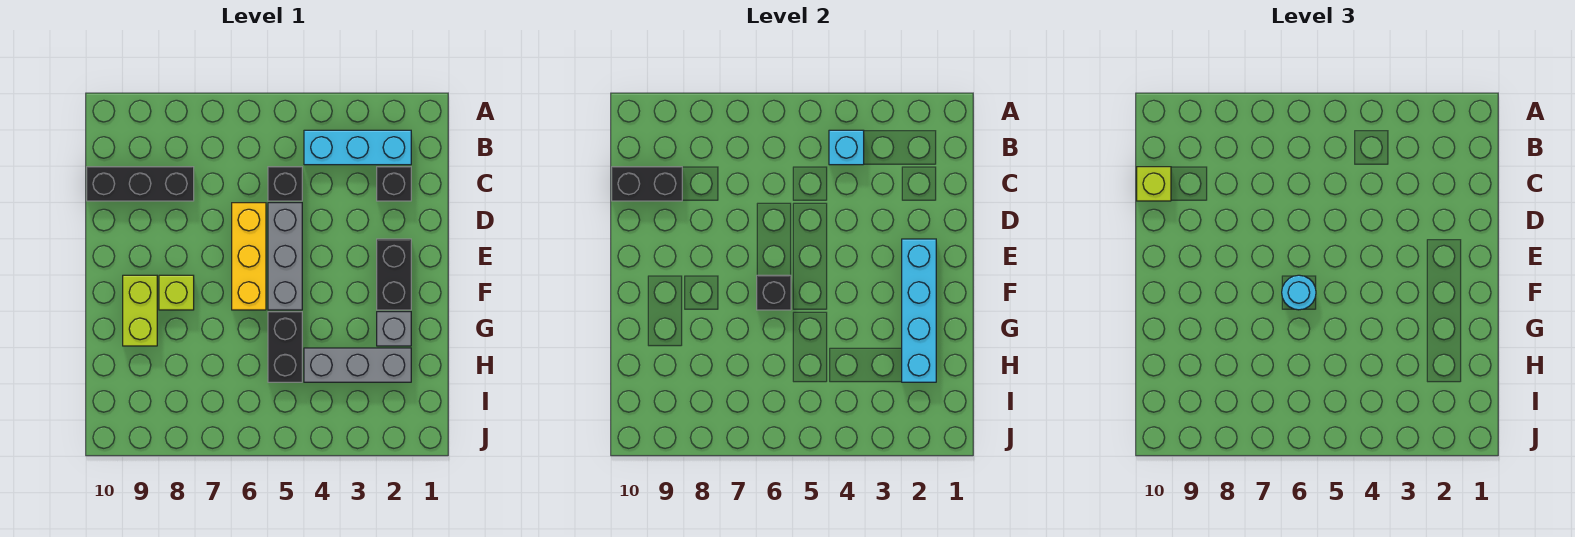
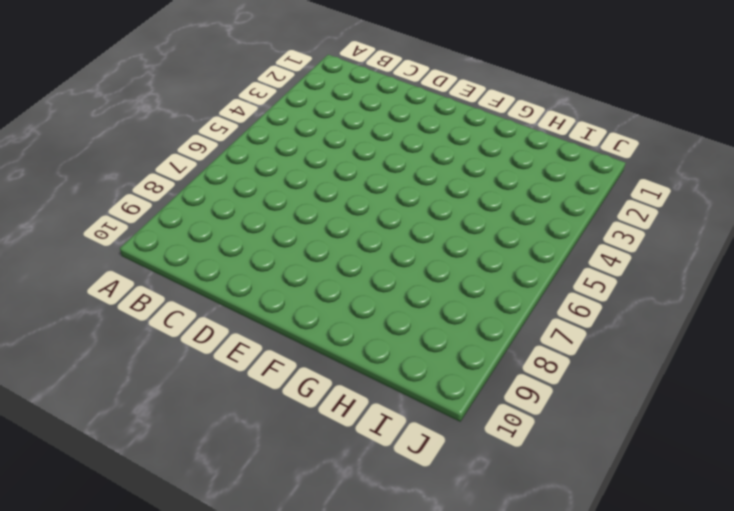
none -> cyan 1x3 brick [304,130,411,165]
none -> black 1x1 brick [377,167,411,201]
none -> black 1x1 brick [268,167,302,201]

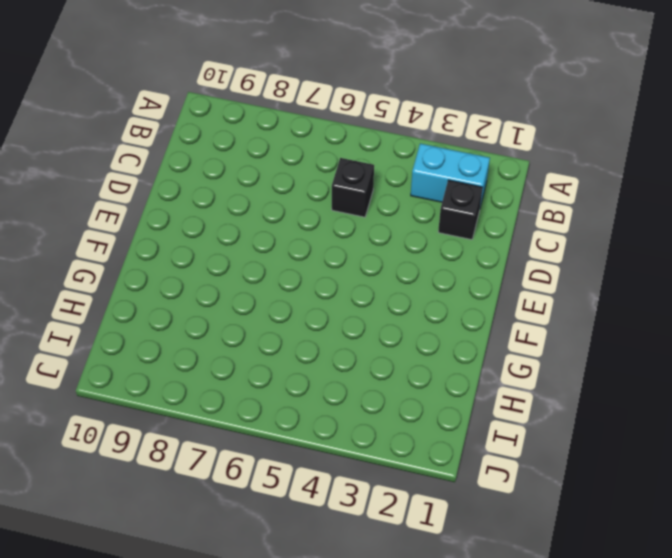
cyan 1x2 brick [411,144,490,207] -> cyan 1x3 brick [304,130,411,165]
none -> black 1x3 brick [87,167,194,201]
none -> grey 1x3 brick [268,203,302,310]
none -> yellow 1x3 brick [232,203,266,310]

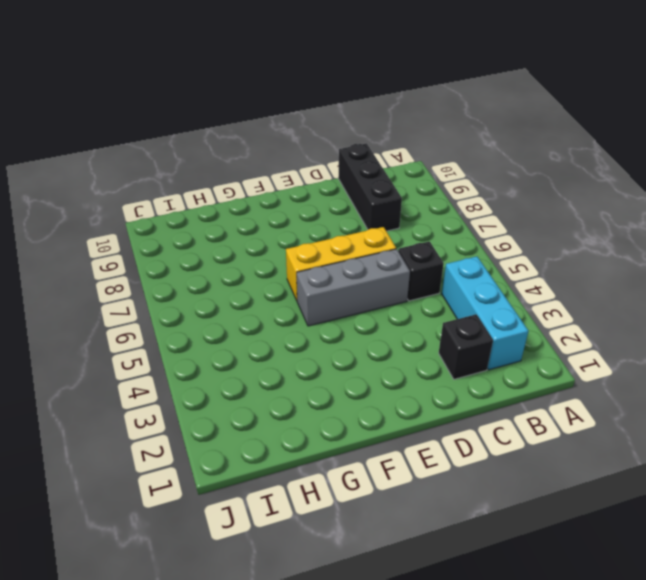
none -> black 1x2 brick [377,239,411,310]
none -> lime 1x1 brick [159,275,194,310]
none -> lime 1x2 brick [123,275,157,346]

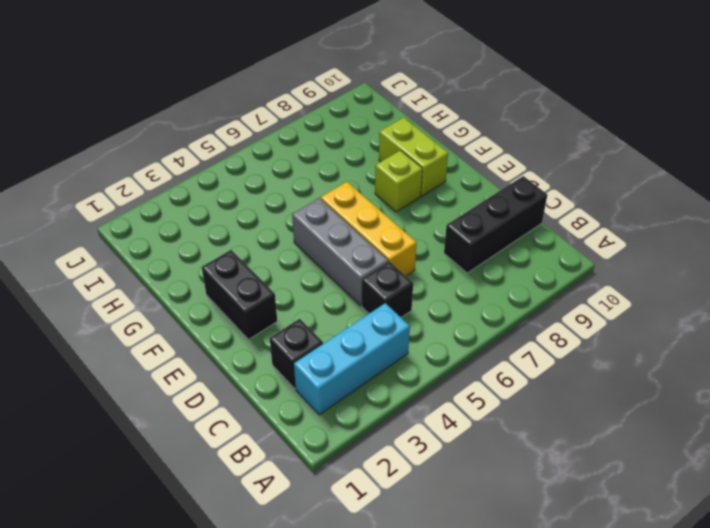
none -> grey 1x1 brick [377,312,411,346]
none -> black 1x2 brick [268,312,302,382]
none -> grey 1x3 brick [304,348,411,382]

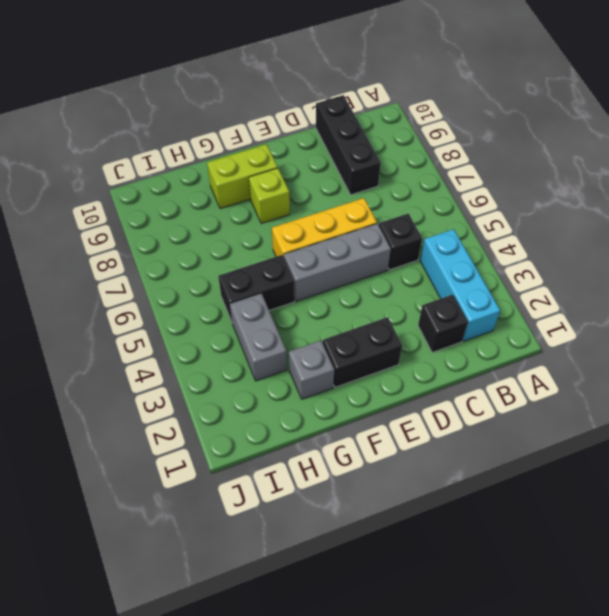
grey 1x2 brick [230,293,287,381] -> grey 1x3 brick [304,348,411,382]
none -> cyan 1x1 brick [829,130,864,165]
none -> black 1x2 brick [612,167,682,201]
none -> cyan 1x4 brick [902,239,936,382]

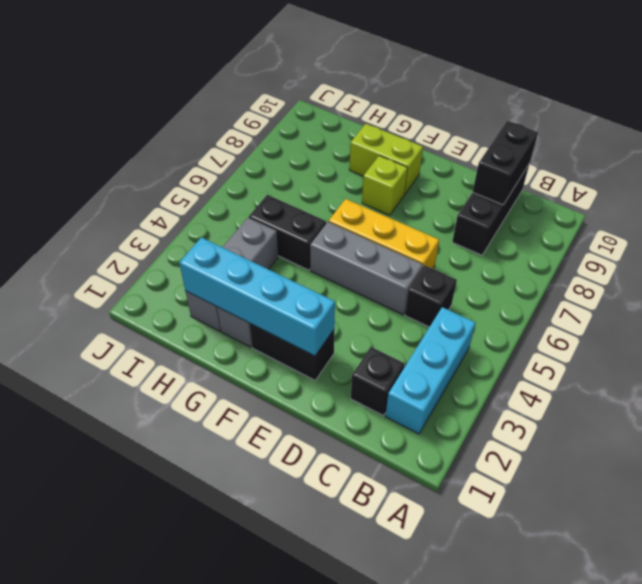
none -> cyan 1x1 brick [829,130,864,165]
none -> black 1x1 brick [757,275,791,310]
none -> lime 1x1 brick [1137,167,1171,201]

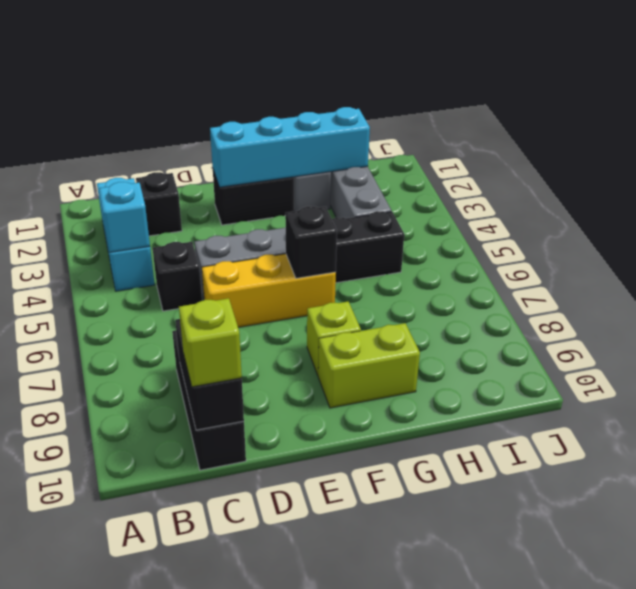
none -> cyan 1x1 round brick [1282,275,1316,310]

